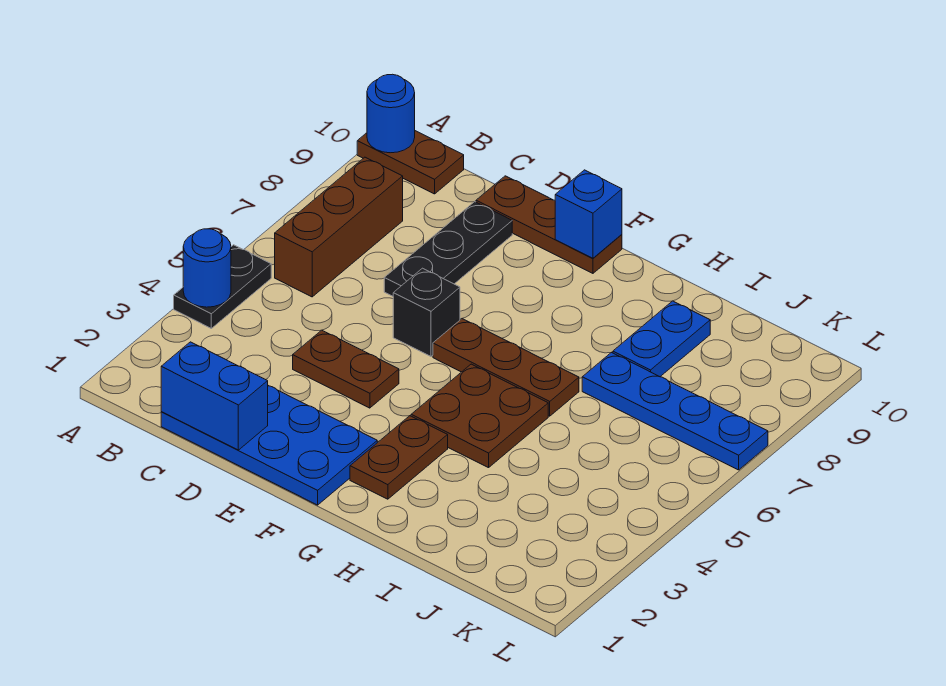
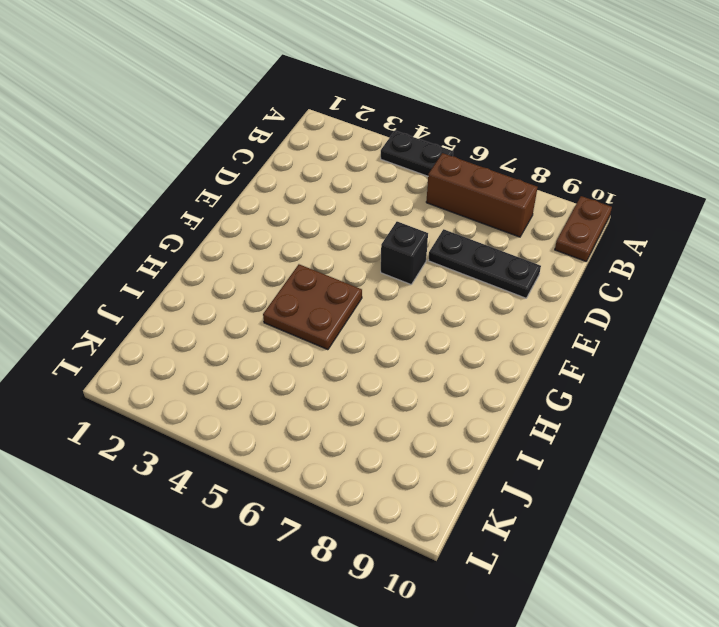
none -> blue 2x4 plate [161,386,377,505]
none -> brown 1x2 plate [293,330,399,408]
none -> brown 1x3 plate [476,176,622,273]

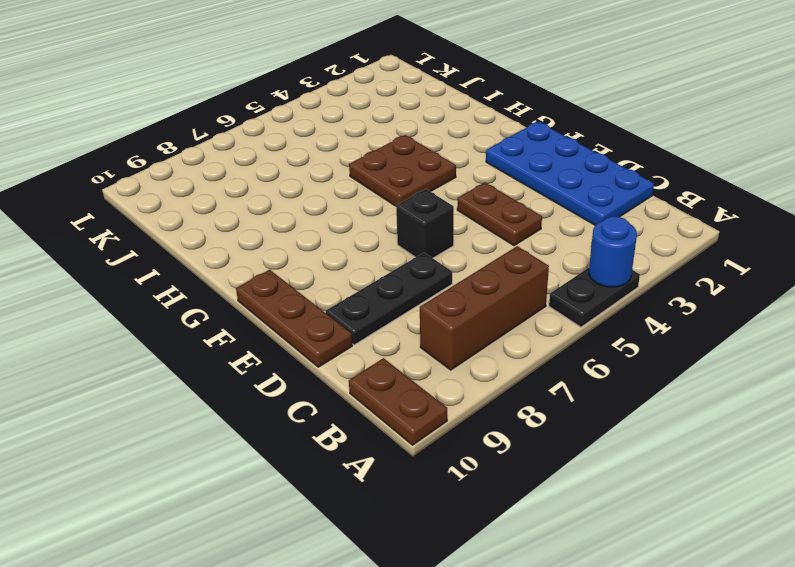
none -> brown 1x3 plate [433,319,579,416]
none -> brown 1x2 plate [350,416,448,499]
none -> blue 1x4 plate [582,352,768,470]

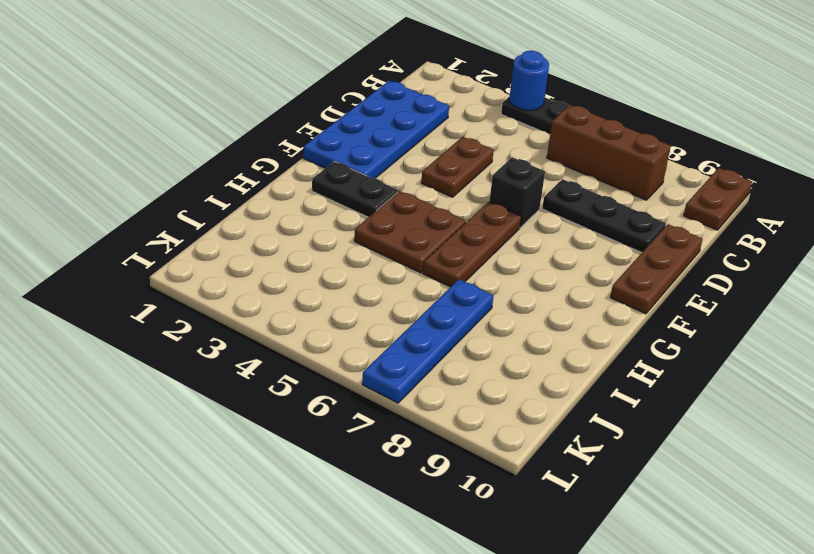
black 1x2 plate [312,161,398,217] -> brown 1x2 plate [350,416,448,499]
none -> blue 1x2 plate [613,301,710,377]
none -> blue 1x1 round brick [367,74,415,153]
none -> blue 1x2 brick [161,342,268,450]

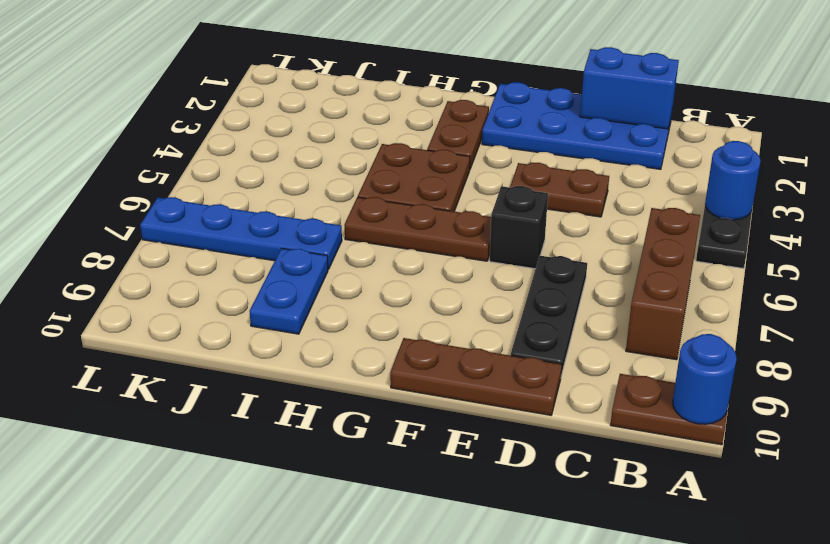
none -> blue 1x1 brick [555,170,622,258]

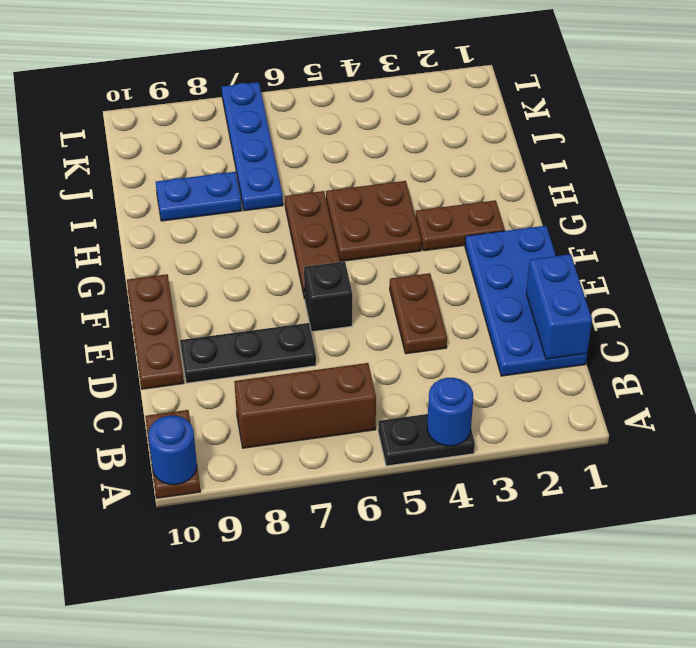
none -> blue 1x1 brick [555,170,622,258]

